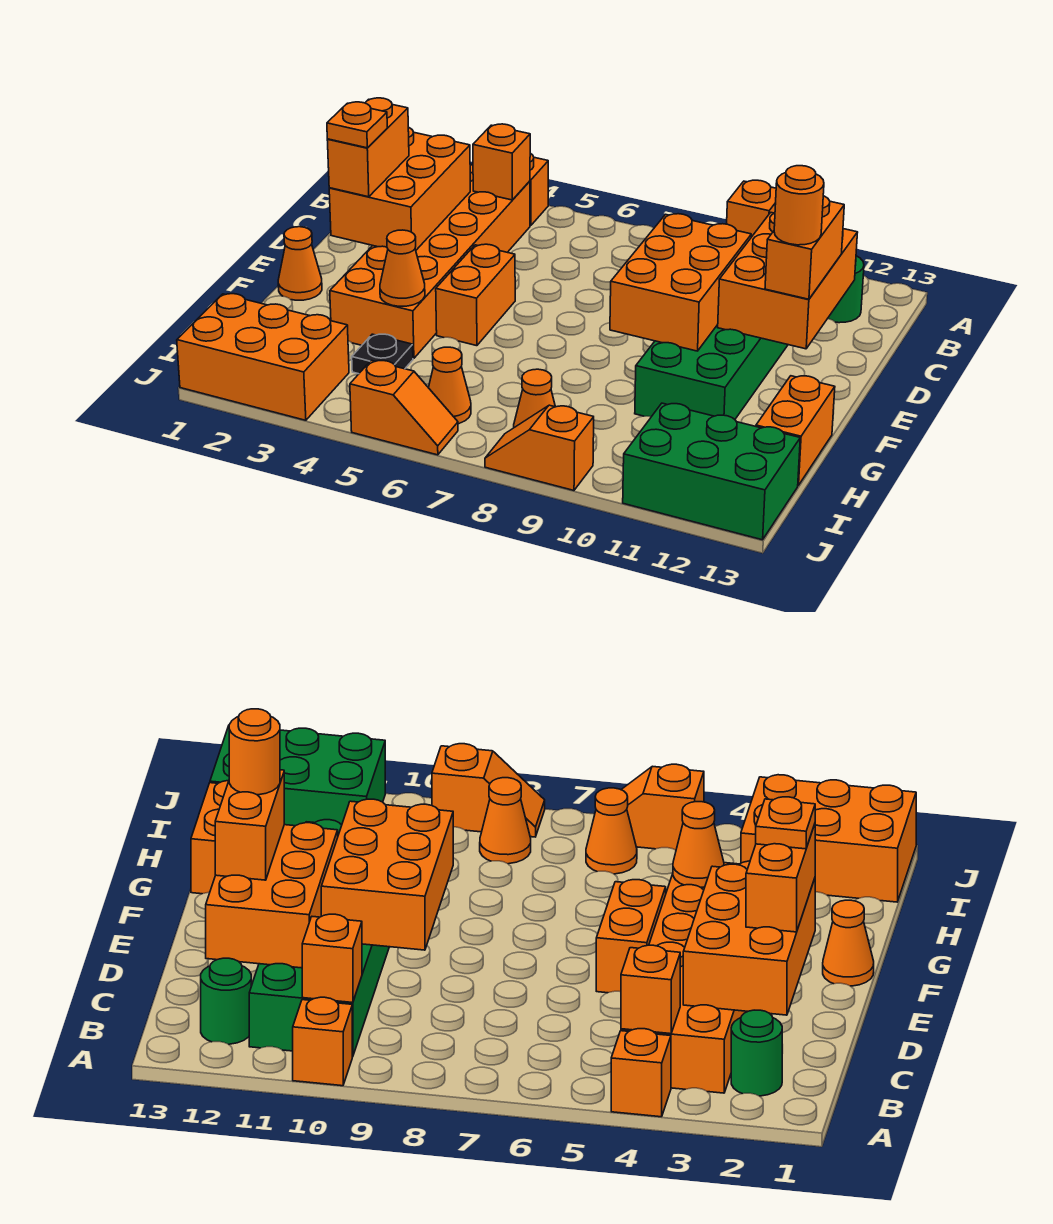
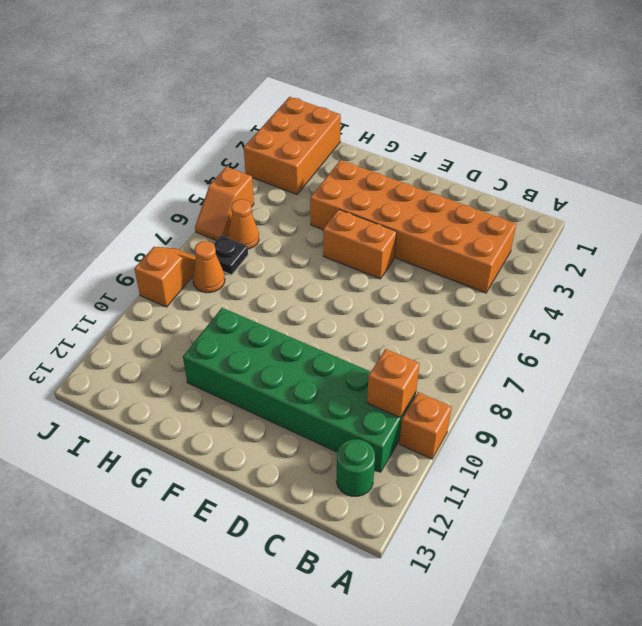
black 1x1 plate [214,235,248,275] -> black 1x1 plate moved to [352,334,413,374]
none -> orange 1x1 brick [530,153,548,226]
none -> green 1x1 round brick [731,1010,782,1096]
none -> orange 1x1 cone [278,227,322,300]

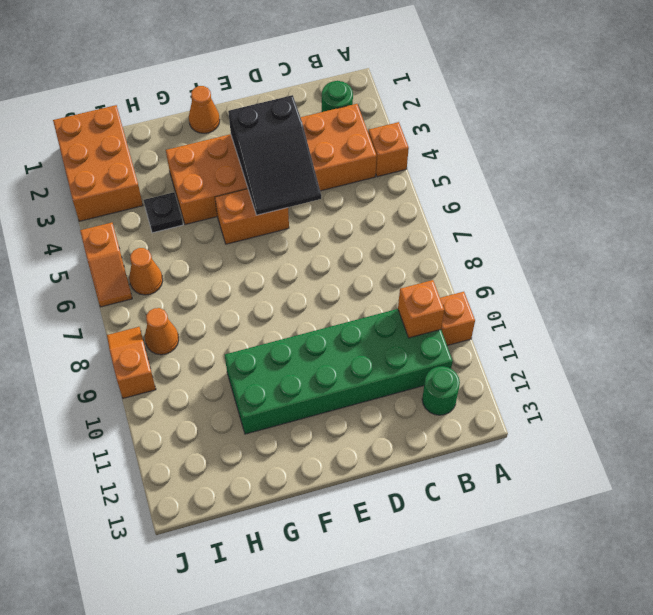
black 2x3 slope [228,95,321,215] -> orange 2x3 brick [329,127,470,250]
none -> orange 1x2 brick [756,376,835,485]
none -> green 2x3 brick [623,403,800,540]
none -> orange 1x1 brick [473,124,530,200]

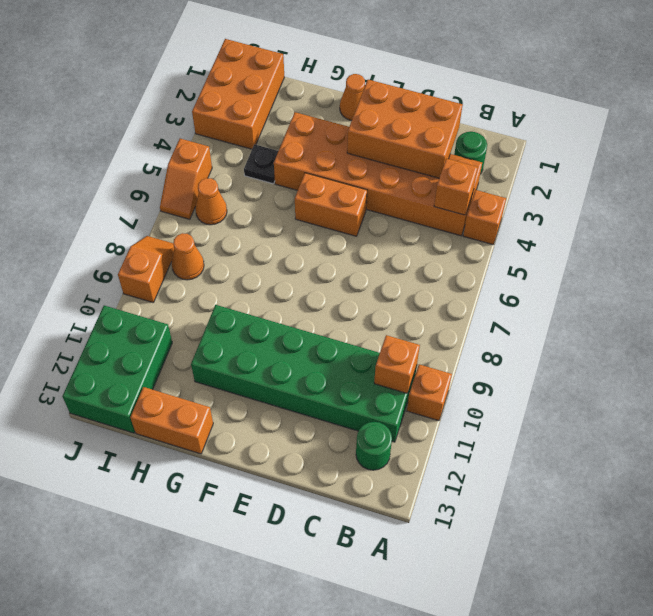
none -> orange 2x3 brick [718,213,858,349]
none -> orange 2x3 brick [610,214,751,351]
none -> orange 1x1 cone [380,230,425,306]

